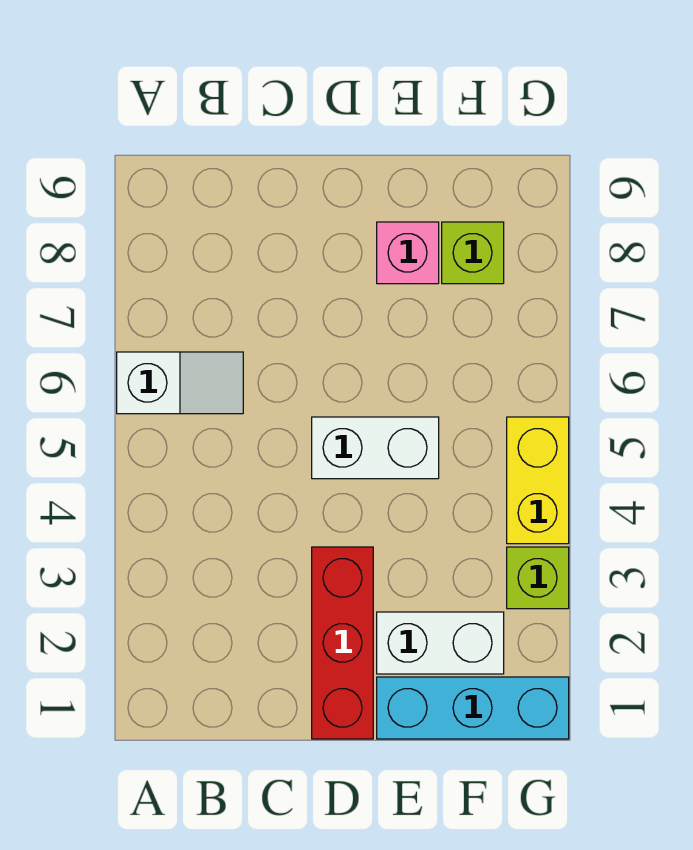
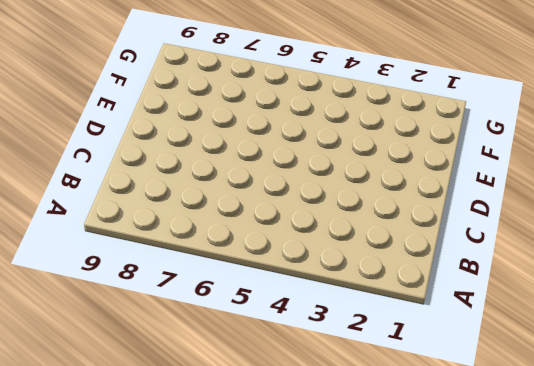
none -> white 1x2 slope [117,352,243,414]
none -> red 1x3 brick [312,547,373,739]

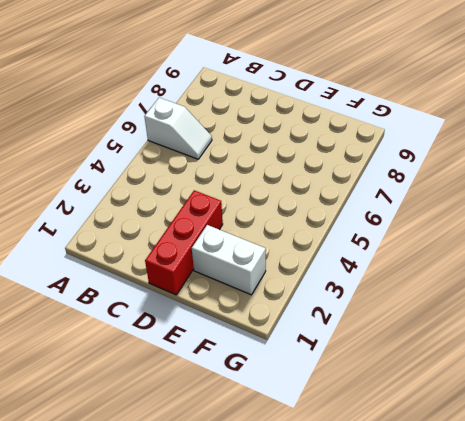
none -> white 1x2 brick [312,417,439,479]
none -> cyan 1x3 brick [377,677,569,739]

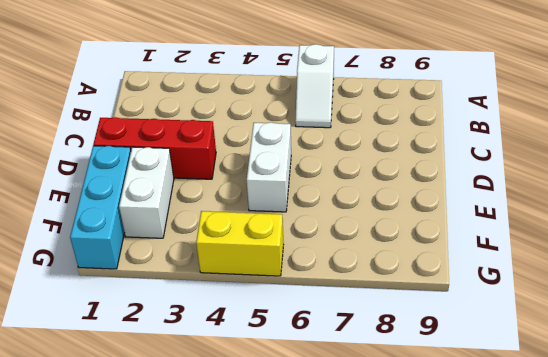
none -> pink 1x1 brick [377,222,439,284]
none -> lime 1x1 brick [442,222,504,284]

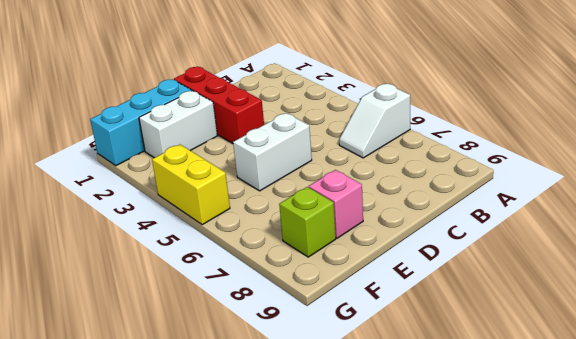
none -> lime 1x1 brick [507,547,569,609]

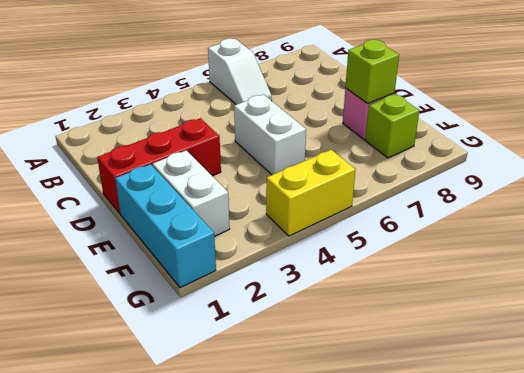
lime 1x1 brick [345,40,399,104] -> lime 1x1 brick moved to [507,547,569,609]

